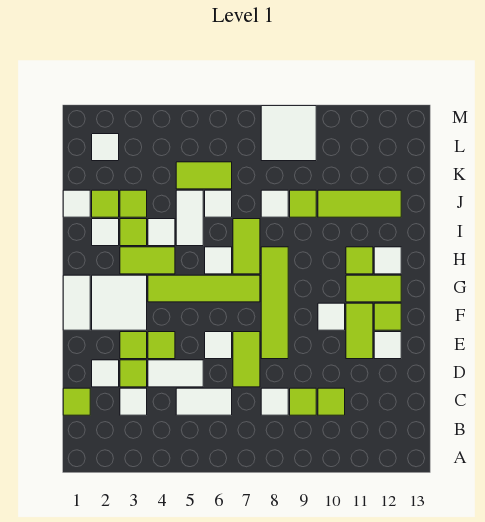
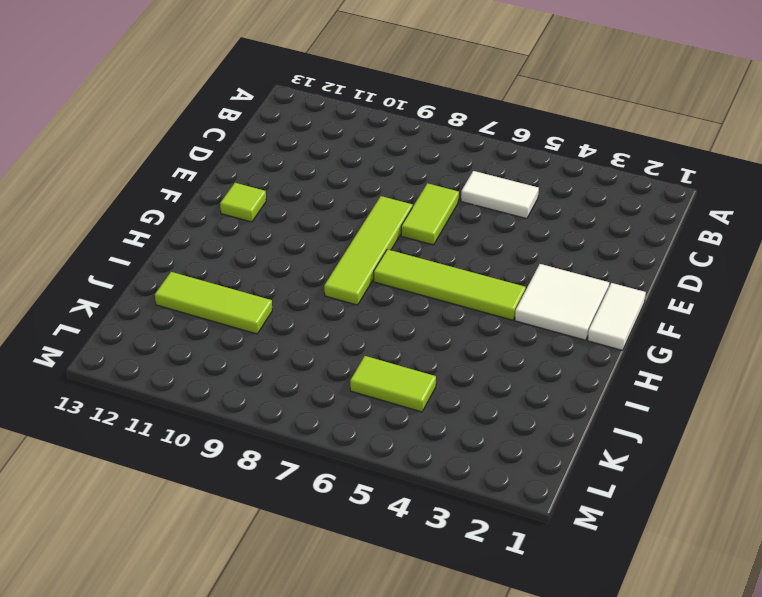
none -> lime 1x1 tile [63,388,90,415]
none -> white 1x1 tile [120,388,147,415]
none -> white 1x1 tile [261,388,288,415]
none -> lime 1x1 tile [290,388,316,415]

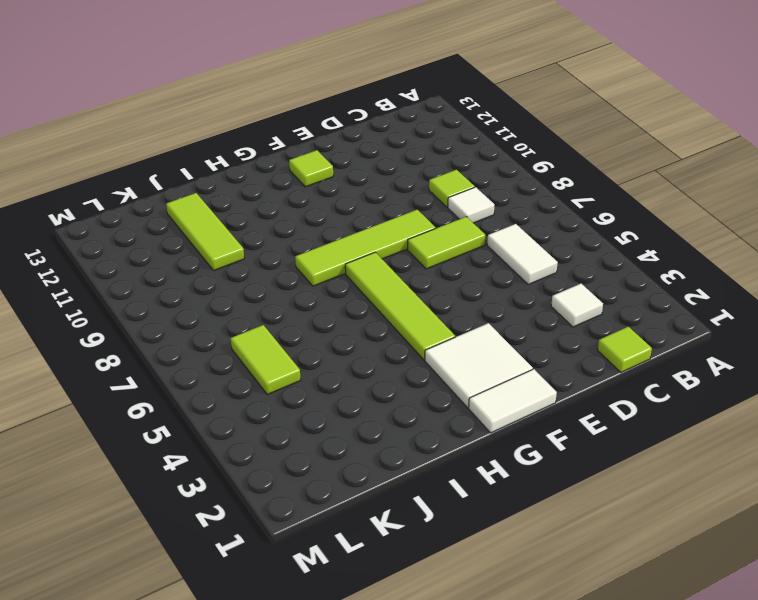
none -> lime 1x1 tile [318,388,345,415]
none -> white 1x1 tile [92,360,119,387]
none -> lime 1x1 tile [120,360,147,387]
none -> white 1x2 tile [148,360,203,387]

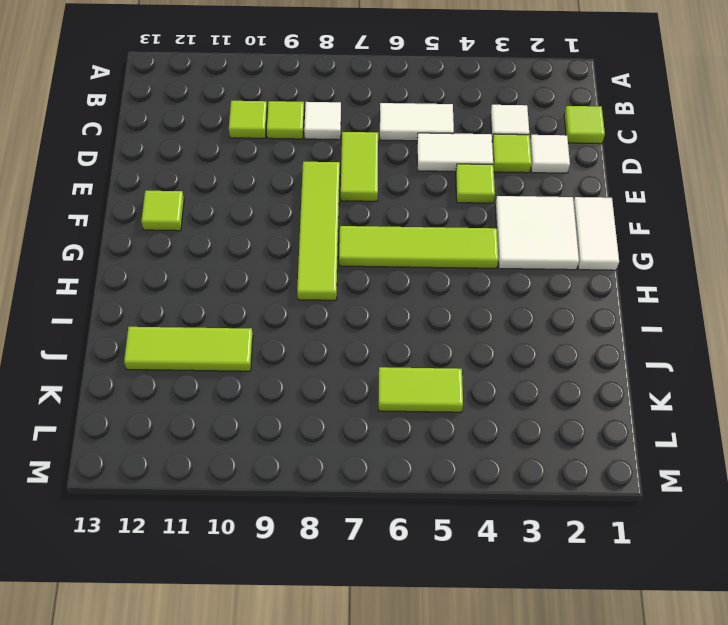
none -> lime 1x1 tile [120,332,147,359]
none -> white 1x1 tile [205,332,232,359]
none -> lime 1x2 tile [346,303,373,359]
none -> white 1x1 tile [374,332,401,359]

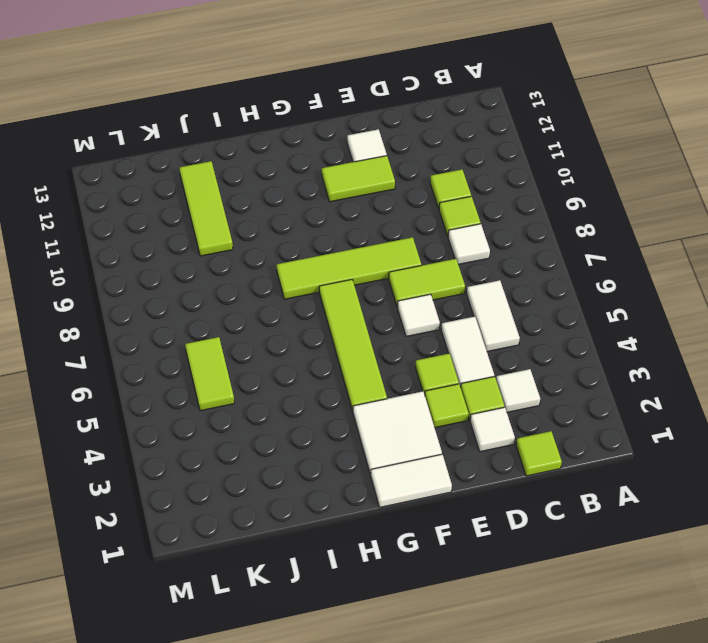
none -> white 1x1 tile [318,303,345,330]
none -> lime 1x1 tile [374,303,401,330]
none -> lime 1x2 tile [346,275,401,302]
none -> lime 1x2 tile [120,247,175,274]

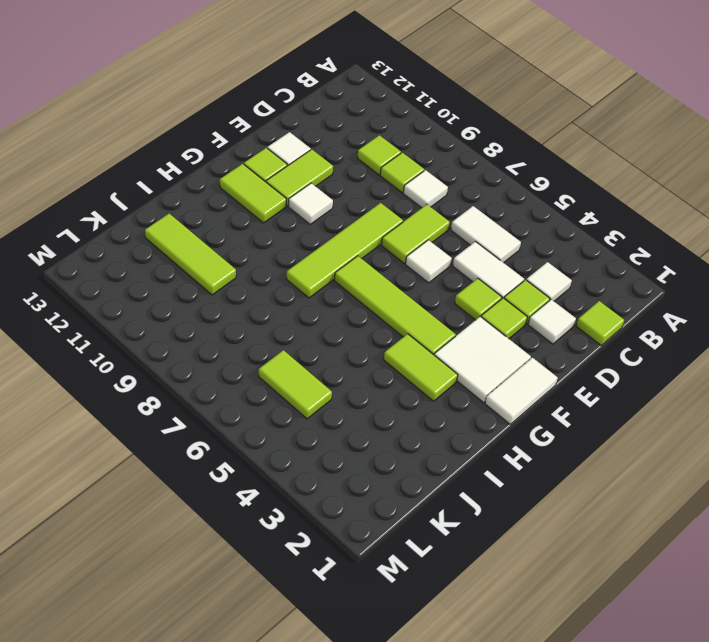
none -> white 1x1 tile [205,247,232,274]
none -> lime 1x2 tile [233,219,260,274]
none -> lime 1x1 tile [346,247,373,274]
none -> white 1x1 tile [374,247,401,274]

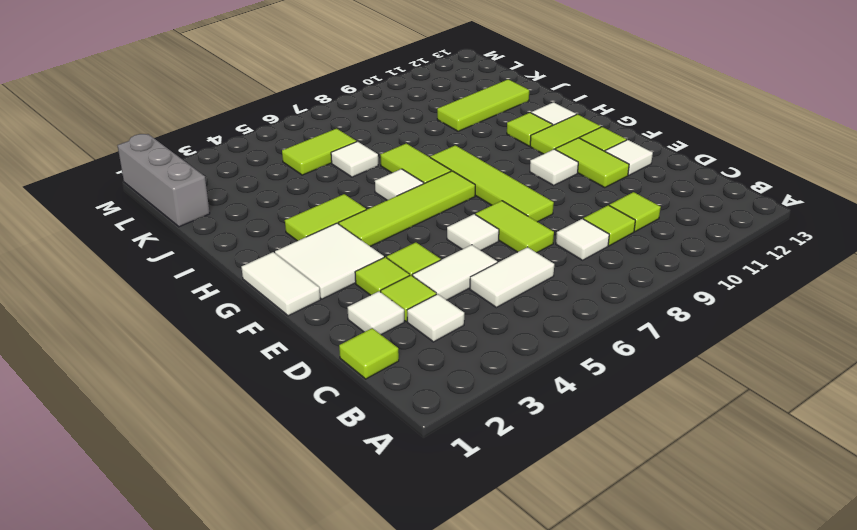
grey 1x3 brick [118,134,210,227] -> none
none -> white 1x1 tile [92,219,119,246]
none -> lime 1x1 tile [120,219,147,246]
none -> white 1x1 tile [148,219,175,246]
none -> white 1x2 tile [176,190,203,246]

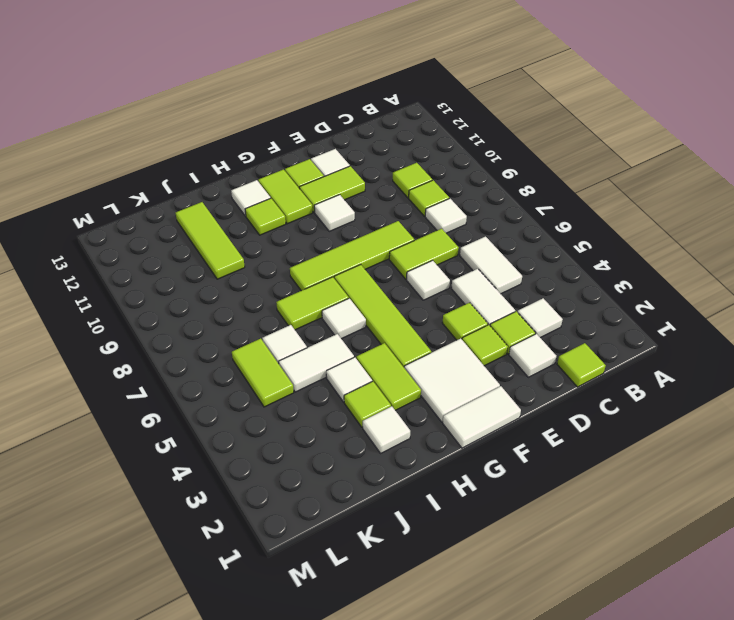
none -> white 1x1 tile [63,190,90,217]
none -> lime 1x1 tile [92,190,119,217]
none -> lime 1x1 tile [120,190,147,217]
none -> white 1x1 tile [261,190,288,217]

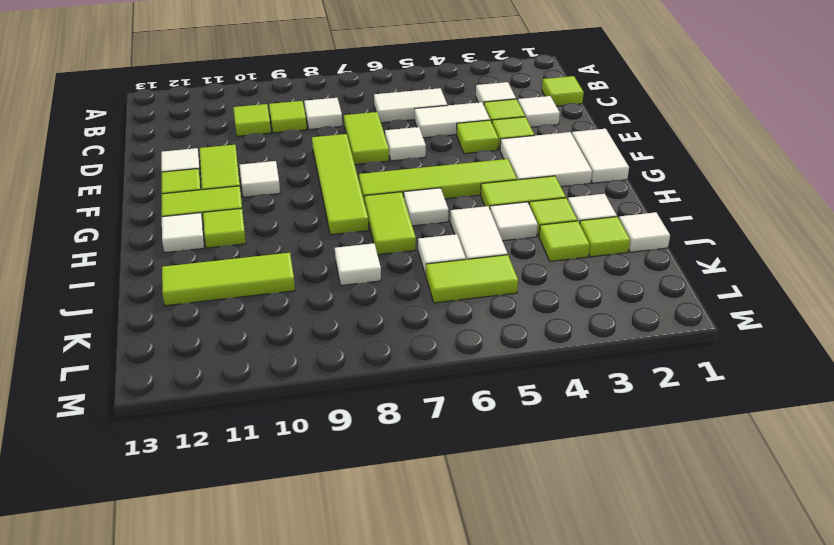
none -> lime 1x1 tile [290,190,316,217]
none -> white 1x1 tile [92,134,119,161]
none -> white 2x2 tile [261,106,316,161]

